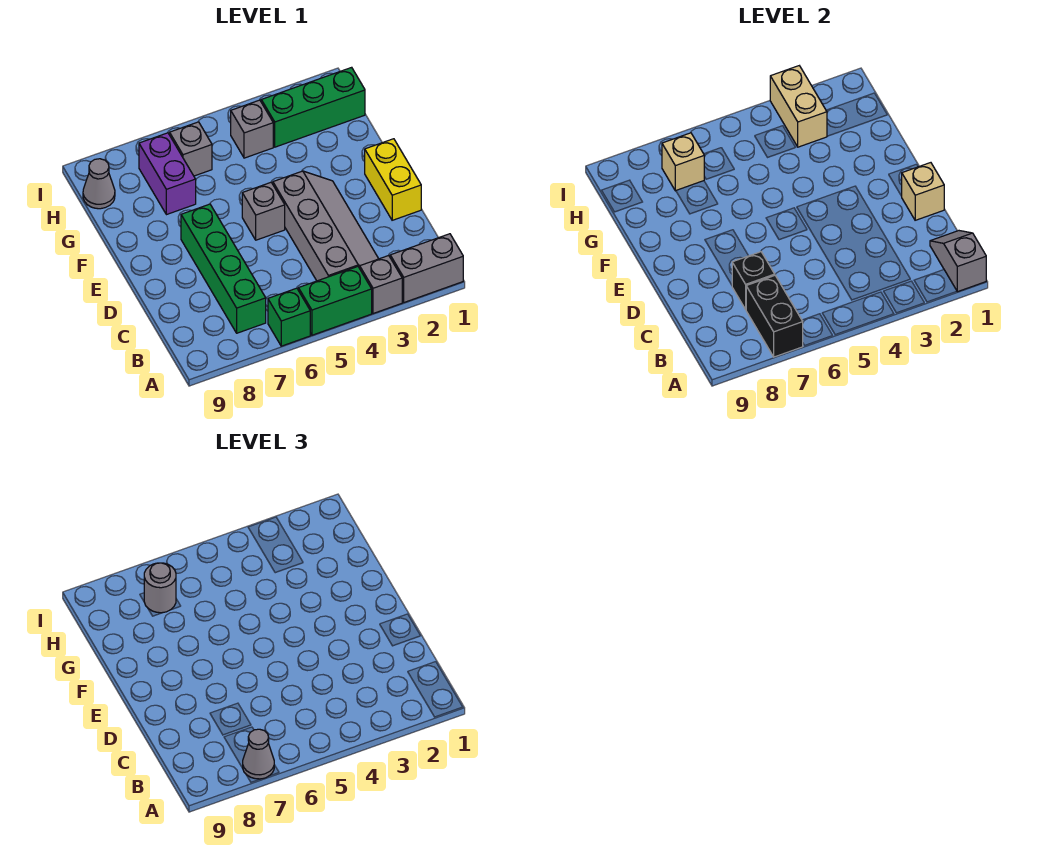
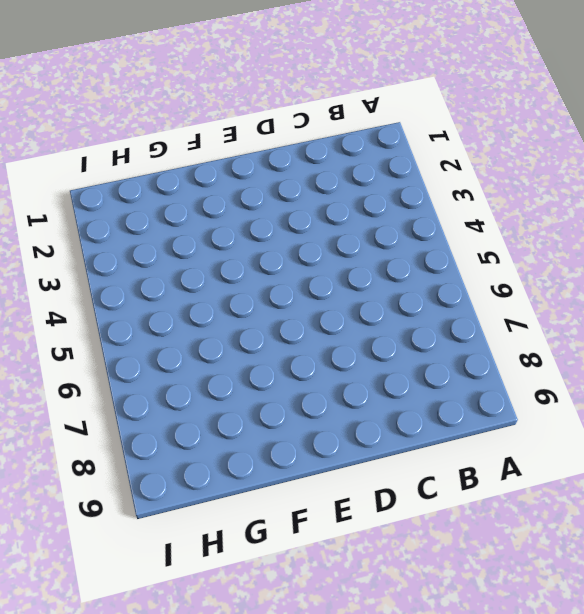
none -> grey 1x2 brick [390,234,463,302]
none -> grey 1x1 brick [360,255,402,313]
none -> green 1x2 brick [298,267,372,335]

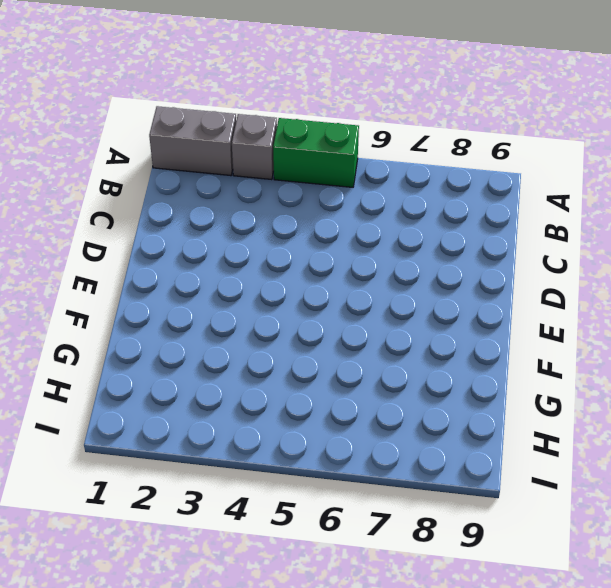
none -> green 1x1 brick [268,288,310,346]
none -> grey 2x4 slope [273,171,379,281]
none -> green 1x4 brick [181,204,266,333]

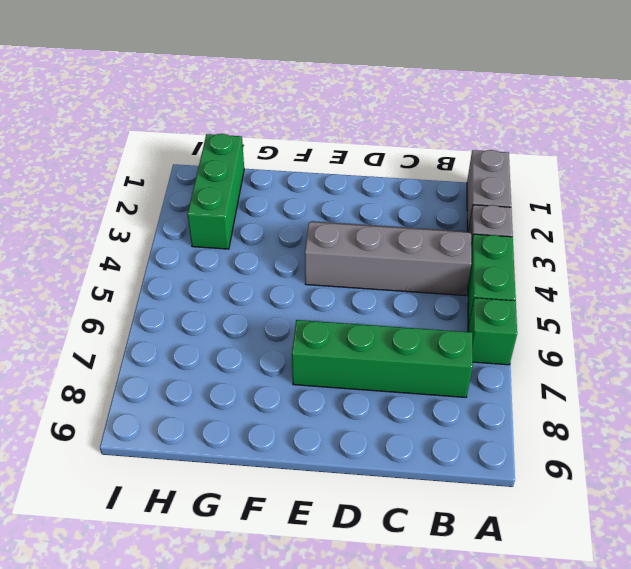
none -> yellow 1x2 brick [365,139,421,220]
none -> grey 1x1 brick [242,183,285,240]
none -> purple 1x2 brick [139,133,196,215]

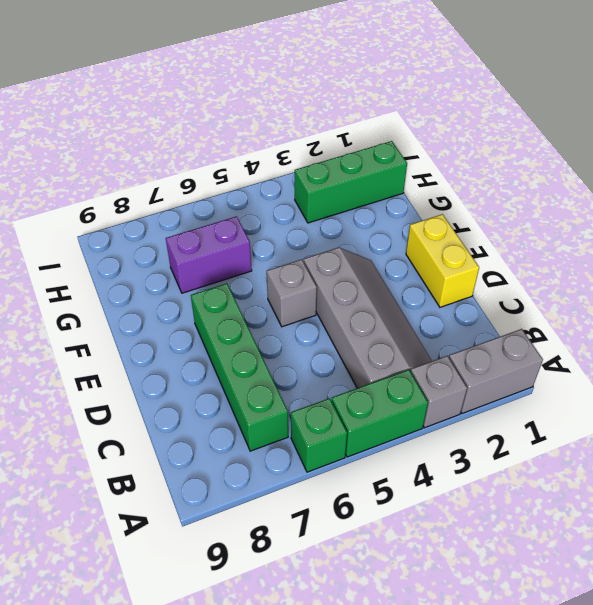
purple 1x2 brick [166,216,252,293] -> purple 1x2 brick turned to [139,133,196,215]
none -> grey 1x1 brick [231,100,273,158]
none -> grey 1x1 brick [170,122,212,176]
none -> grey 1x1 cone [83,159,115,209]

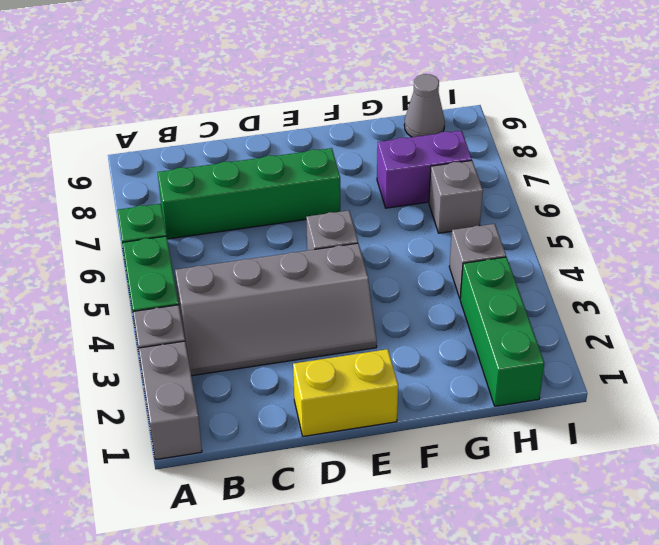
none -> grey 1x2 slope [930,231,986,292]
none -> black 1x2 brick [746,276,803,357]
none -> black 1x1 brick [732,252,775,309]

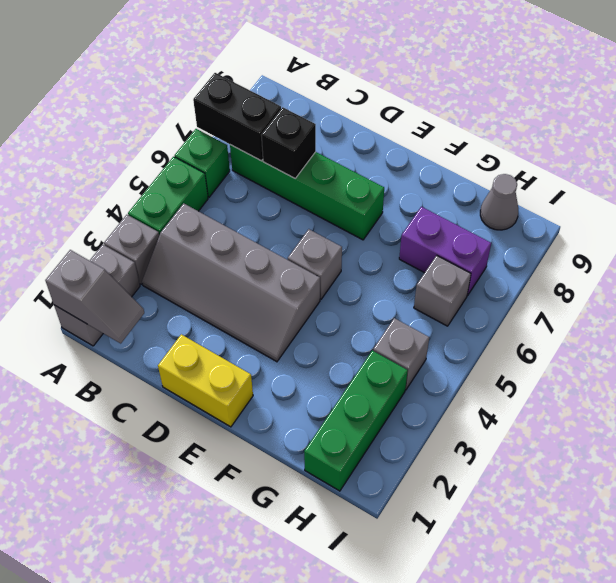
none -> tan 1x1 brick [902,163,944,220]
none -> tan 1x2 brick [770,66,827,147]
none -> tan 1x1 brick [662,133,704,191]

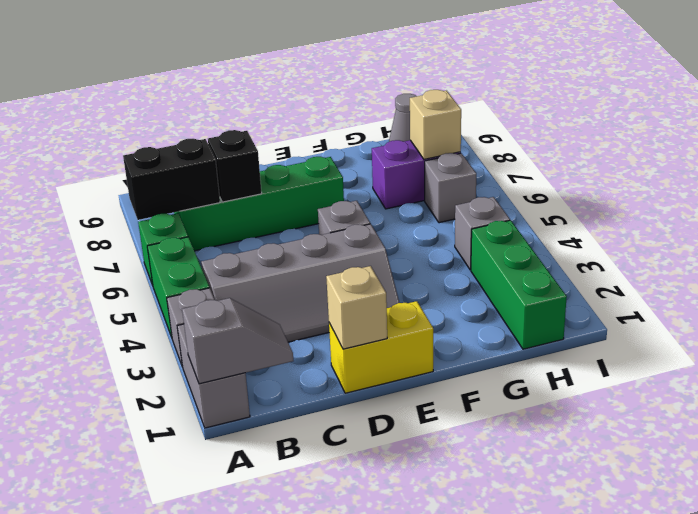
none -> tan 1x2 brick [770,66,827,147]
none -> grey 1x1 cone [243,729,274,779]
none -> grey 1x1 round brick [144,563,176,613]

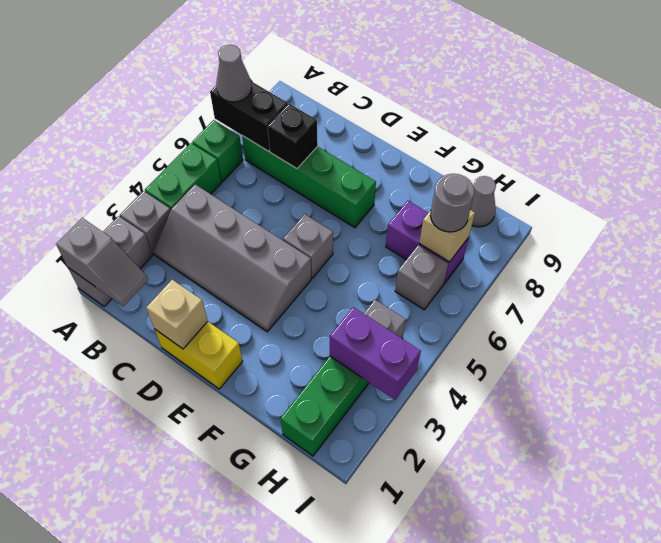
purple 1x2 brick [330,307,421,400] -> tan 1x2 brick [770,66,827,147]

